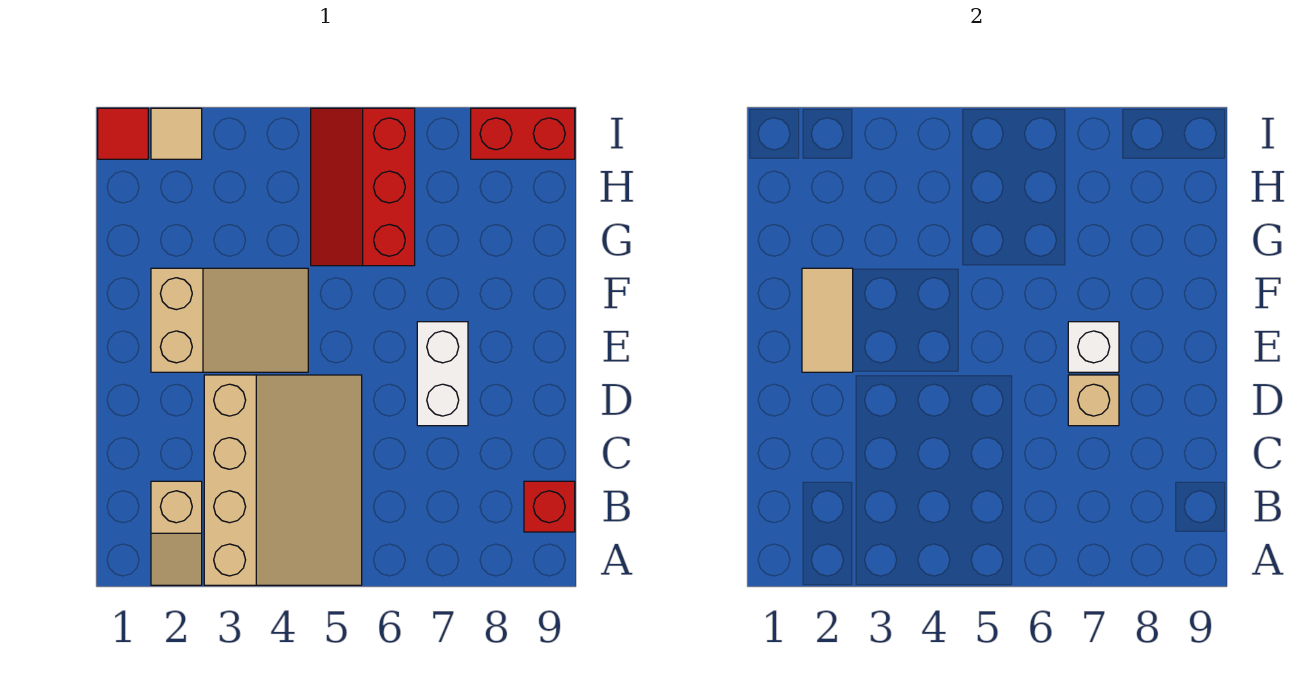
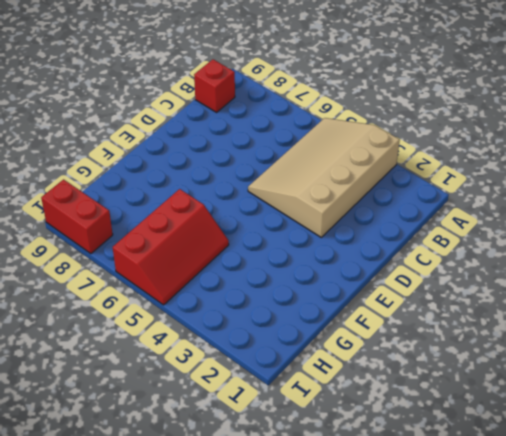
none -> tan 1x2 slope [151,481,202,585]
none -> white 1x2 brick [417,322,468,426]
none -> tan 2x3 slope [151,268,308,372]

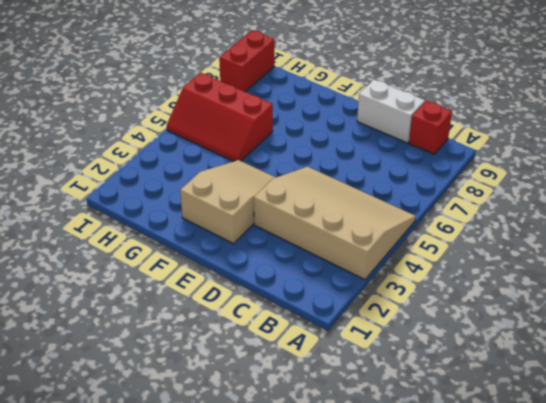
white 1x2 brick [357,80,425,143] -> white 1x2 brick moved to [417,322,468,426]
none -> tan 1x2 slope [151,481,202,585]
none -> red 1x1 tile [98,108,148,159]
none -> tan 1x1 tile [151,108,202,159]

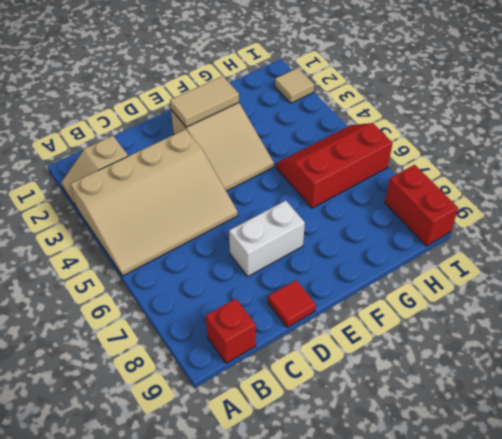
red 1x1 tile [268,280,316,327] -> red 1x1 tile moved to [98,108,148,159]
none -> tan 1x1 brick [1068,375,1119,426]
none -> white 1x1 brick [1068,322,1119,372]

